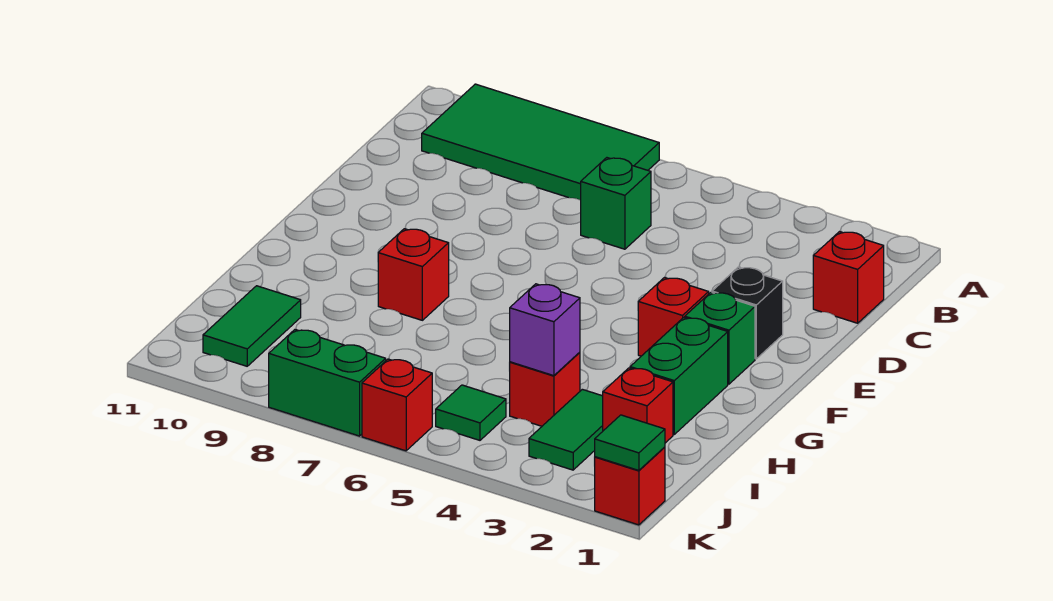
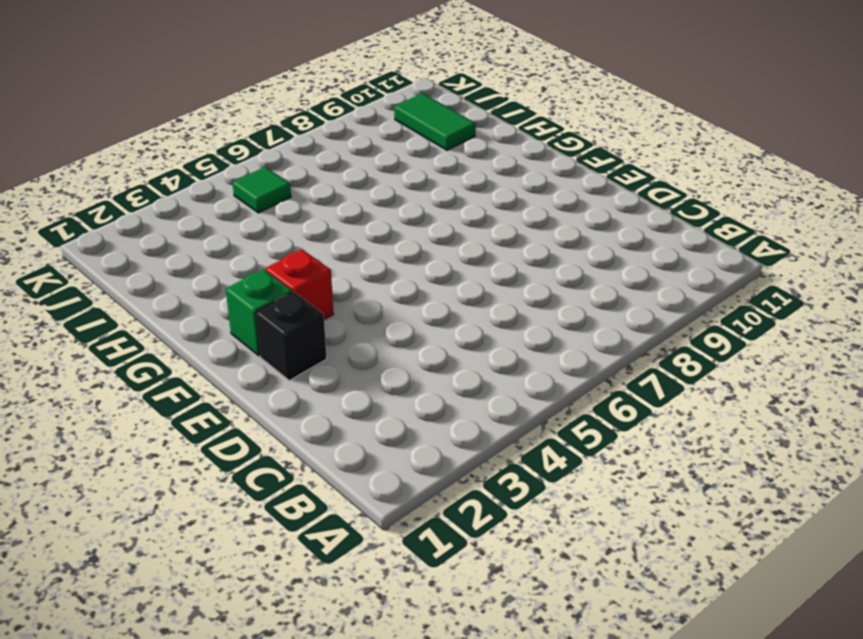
none -> green 2x4 tile [422,84,659,200]
none -> red 1x1 brick [813,232,884,323]
none -> green 1x1 brick [581,158,651,249]

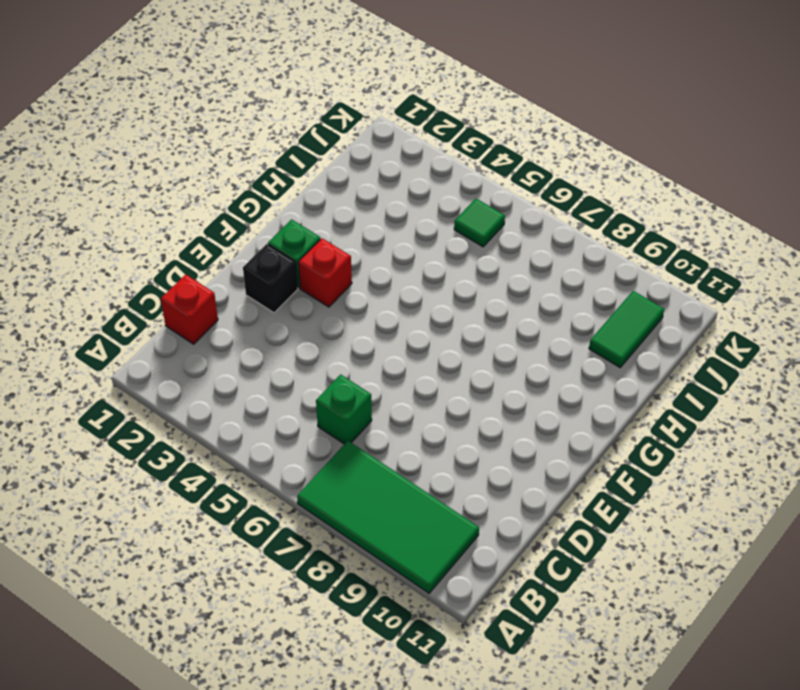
none -> green 1x2 brick [630,318,728,434]
none -> red 1x1 brick [378,229,449,320]
none -> red 1x1 brick [603,368,673,443]

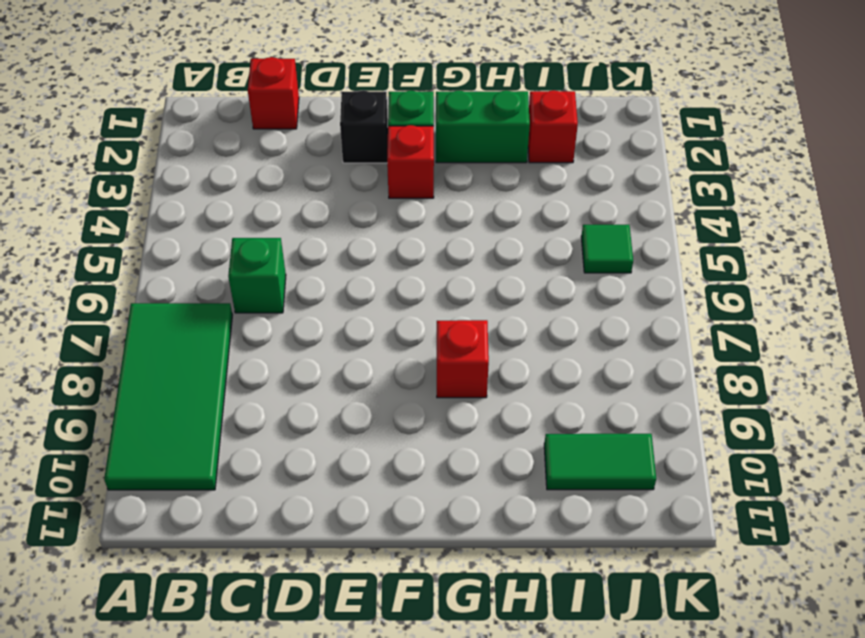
none -> green 1x2 tile [529,389,603,470]
none -> red 1x1 brick [510,352,580,426]
none -> red 1x1 brick [594,447,665,525]

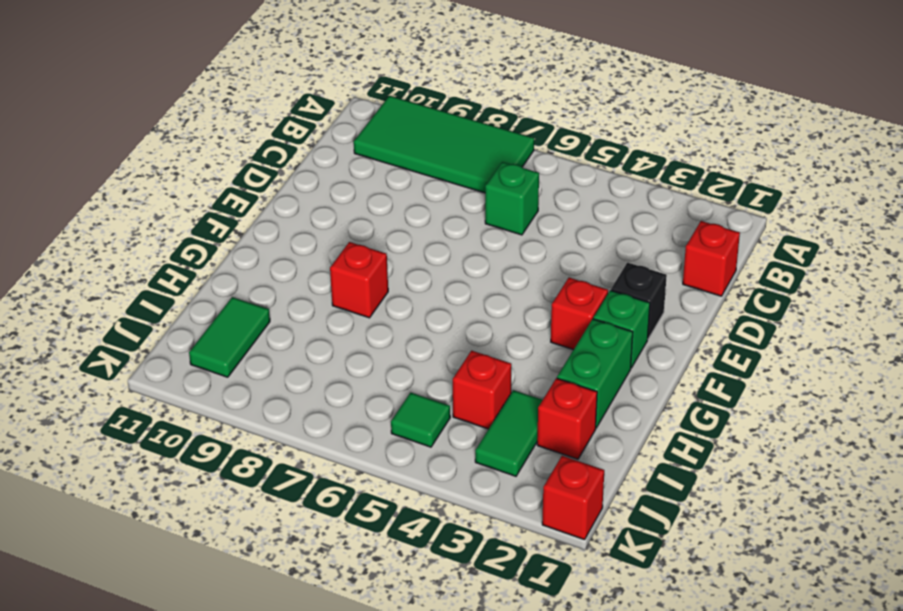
none -> red 1x1 brick [362,359,432,451]
none -> green 1x2 brick [269,330,386,436]
none -> purple 1x1 brick [510,284,580,376]

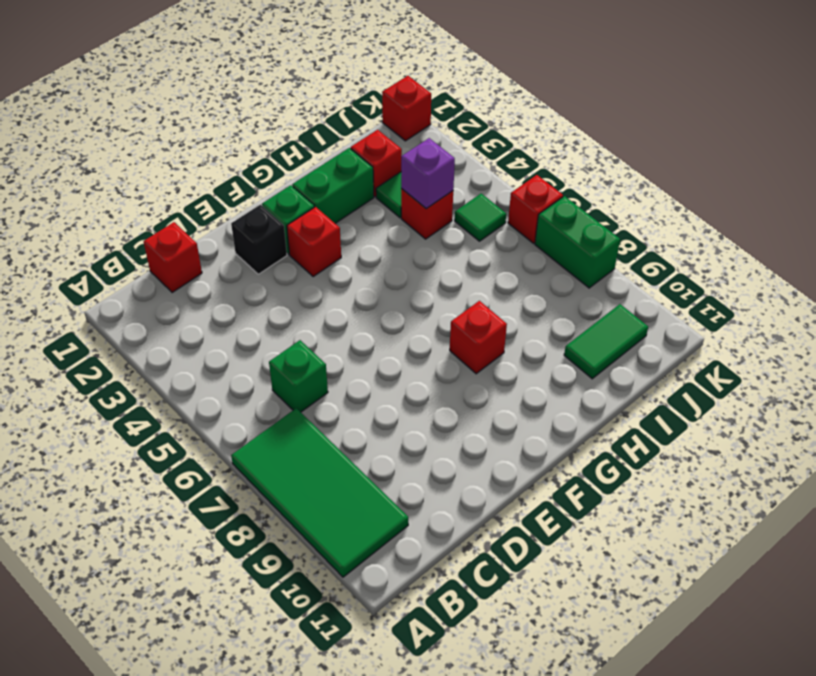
none -> green 1x1 tile [595,415,665,470]

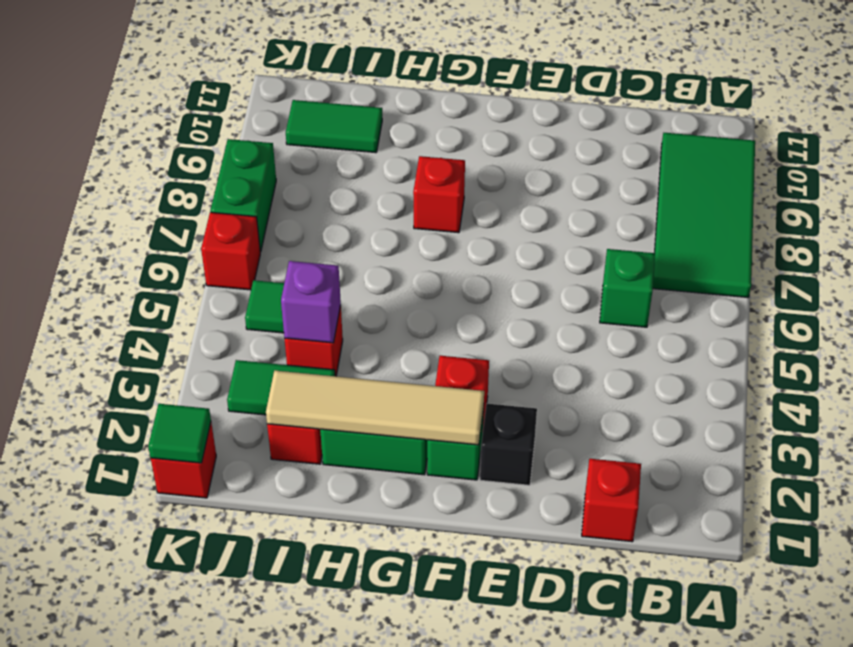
tan 1x4 tile [266,370,484,445] -> none

